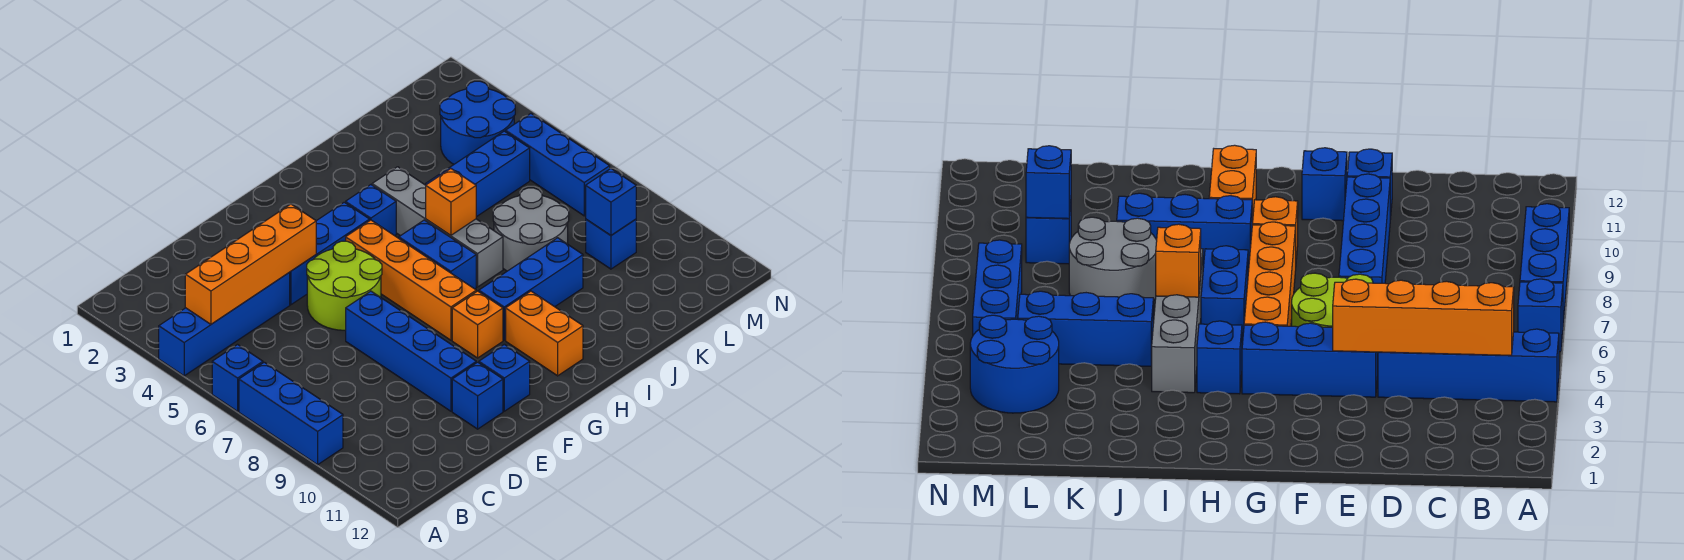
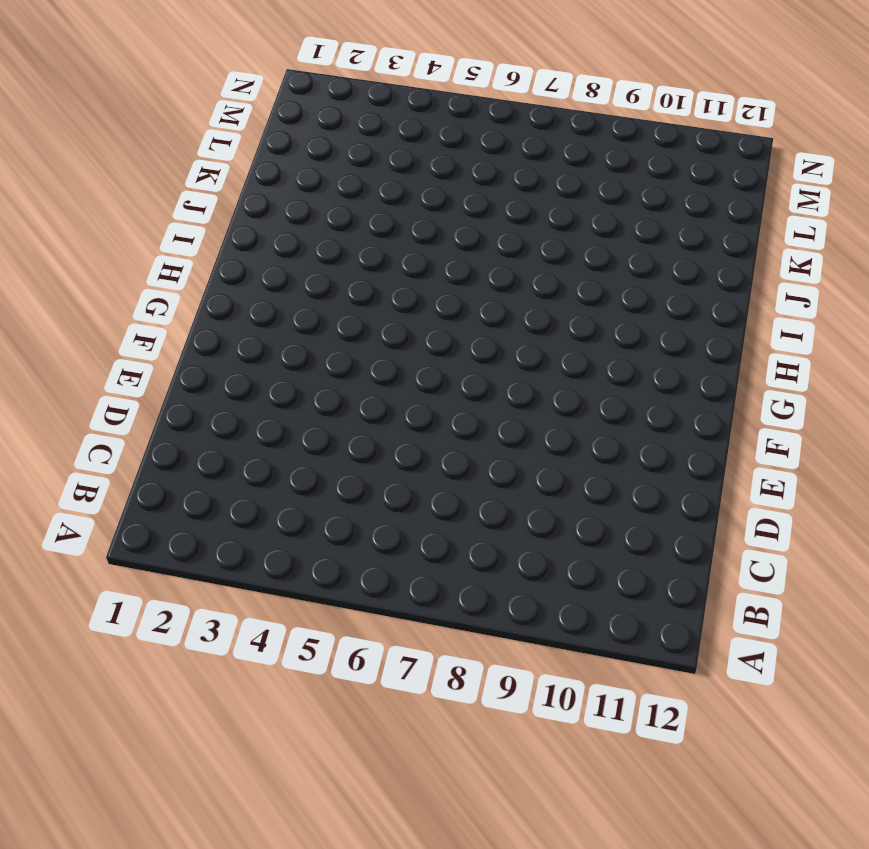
none -> blue 1x4 brick [159,273,290,376]
none -> blue 1x1 brick [212,345,263,411]
none -> blue 1x3 brick [239,362,343,465]

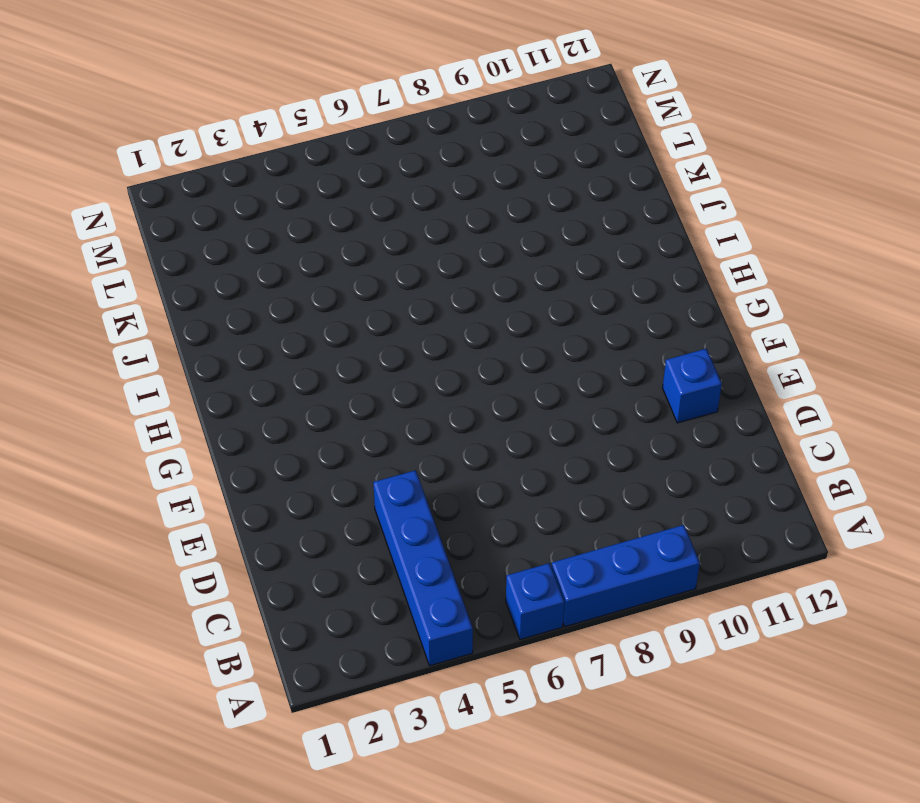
none -> blue 1x3 brick [289,202,370,305]
none -> lime 2x2 round brick [307,241,382,330]
none -> blue 1x4 brick [346,291,476,411]

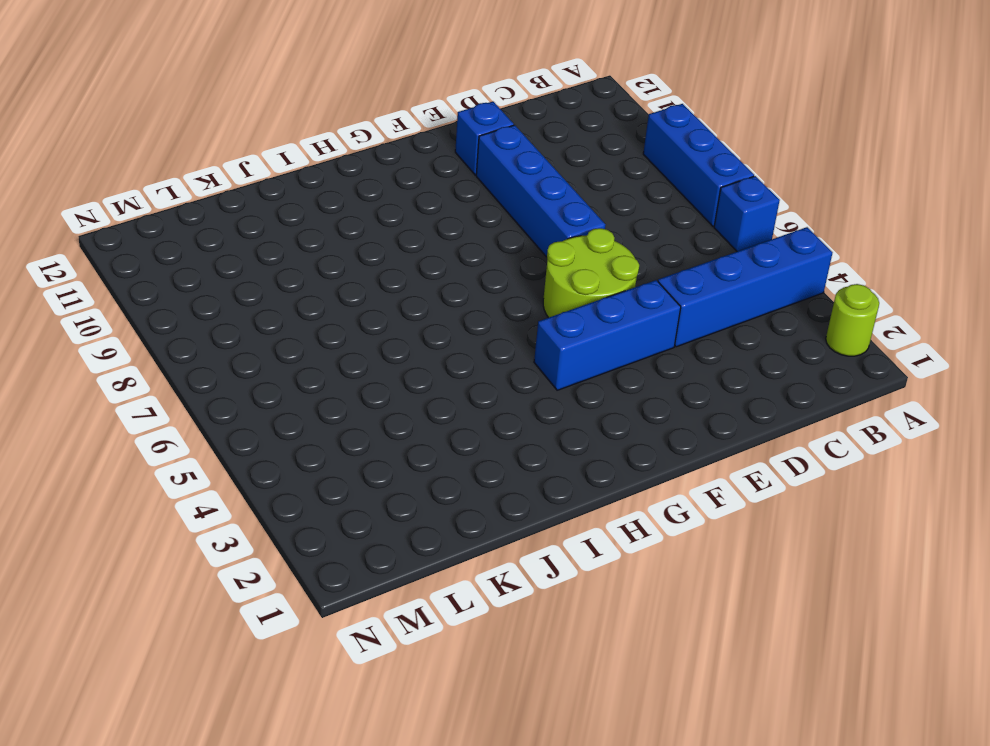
lime 1x1 round brick [826,284,879,356] -> none
none -> blue 1x1 brick [479,344,530,411]
none -> orange 1x4 brick [346,220,476,340]
none -> orange 1x1 brick [452,291,503,358]

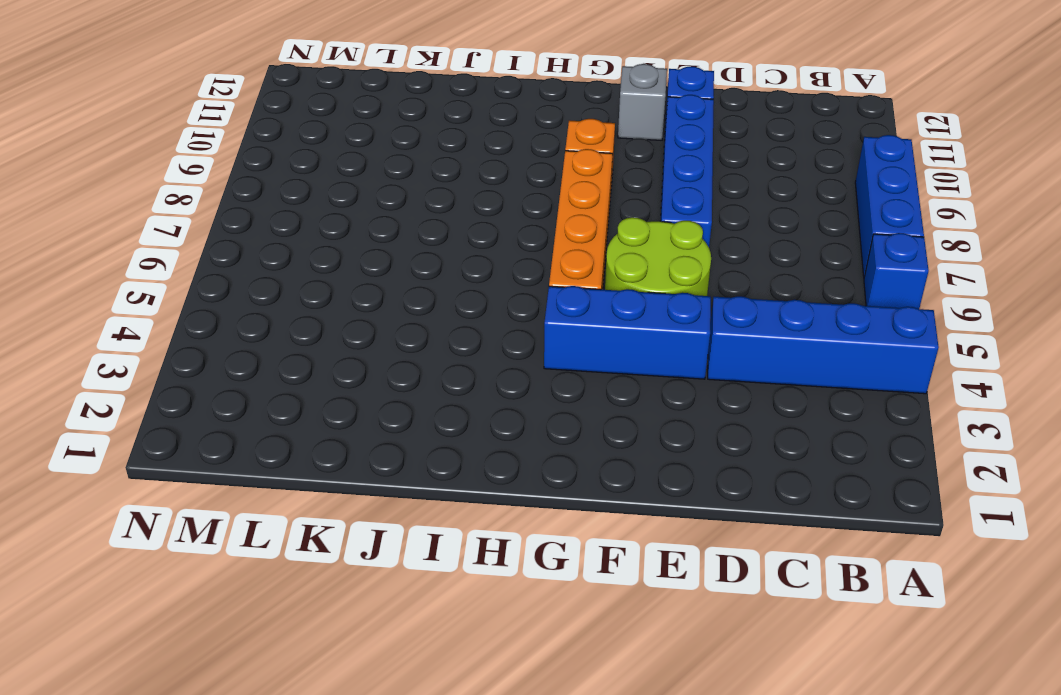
grey 1x1 brick [618,64,667,140] -> blue 1x1 brick [479,344,530,411]
none -> blue 1x1 brick [346,185,396,236]
none -> blue 1x2 brick [399,220,476,289]
none -> blue 1x3 brick [479,238,583,340]

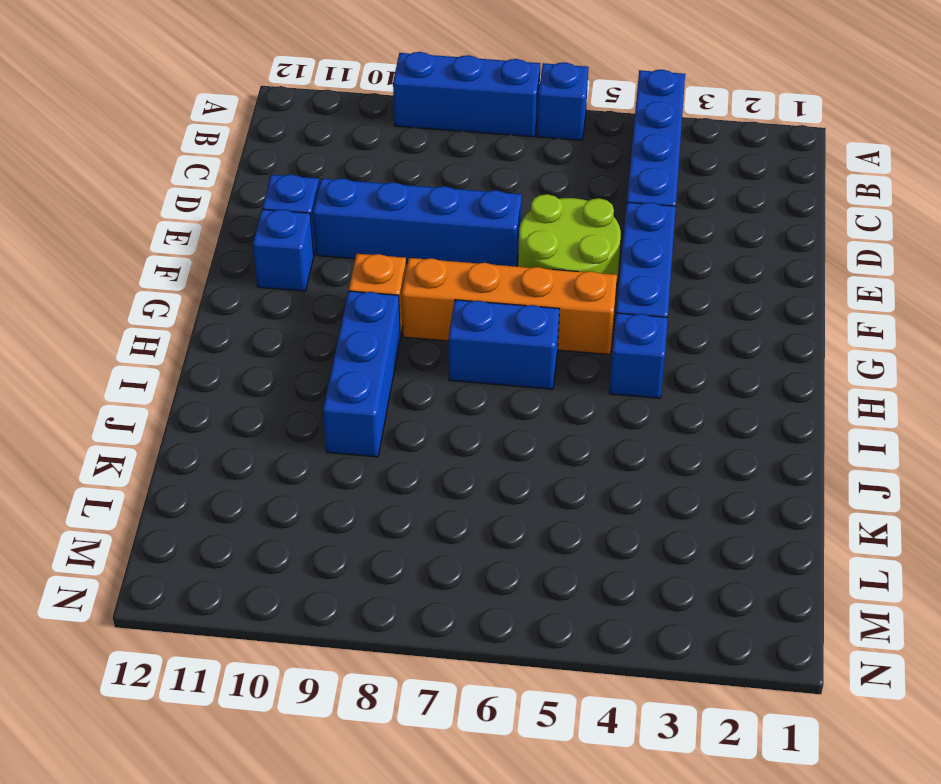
none -> orange 1x2 brick [506,291,583,376]
none -> grey 1x4 brick [372,167,503,287]
none -> blue 1x3 brick [426,131,530,217]

